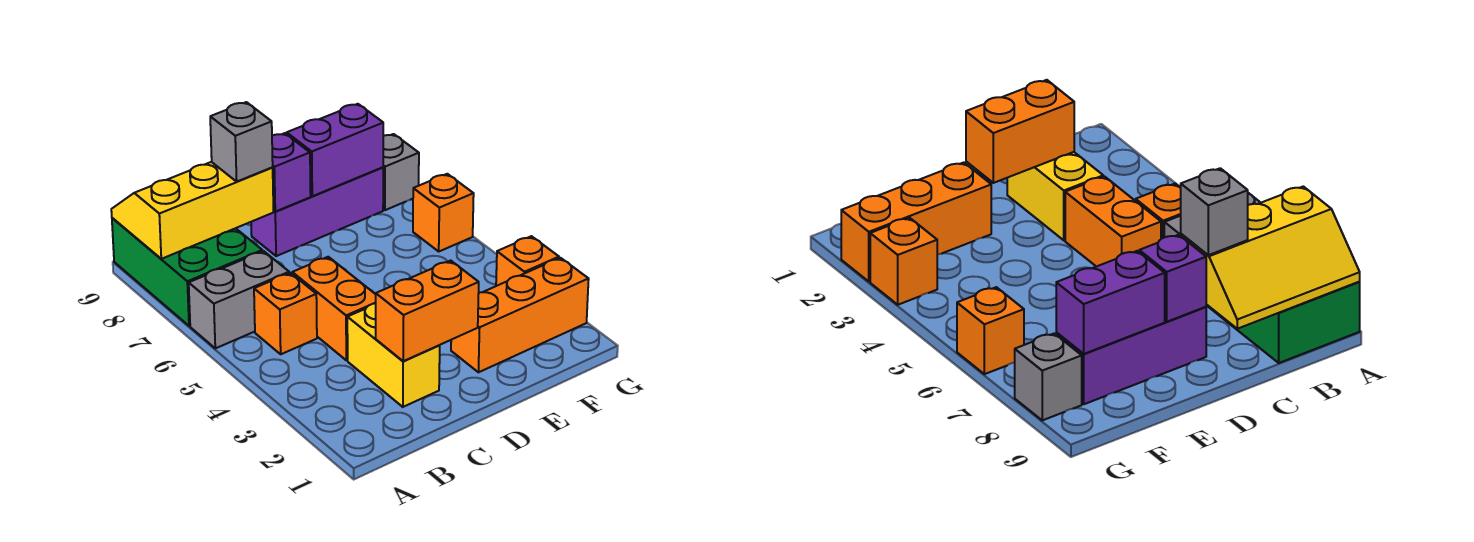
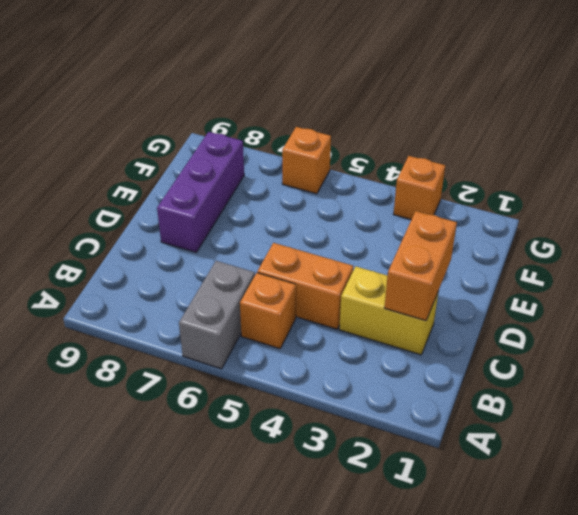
none -> green 2x3 brick [112,218,262,326]
none -> orange 1x3 brick [451,258,589,372]
none -> grey 1x1 brick [383,134,419,210]

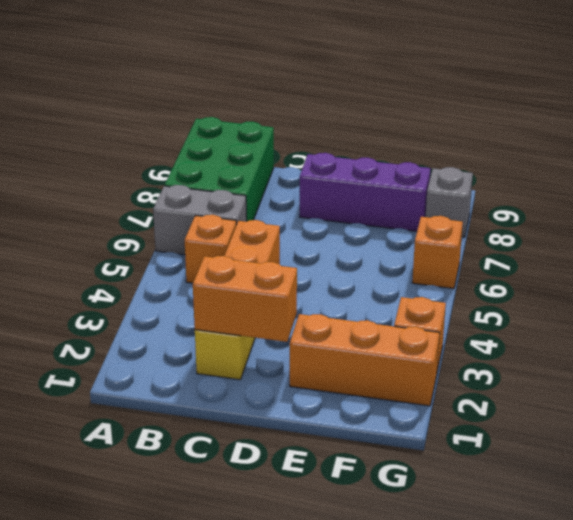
none -> yellow 2x3 slope [111,162,273,259]
none -> purple 1x1 brick [272,133,311,212]
none -> purple 1x2 brick [287,104,383,196]

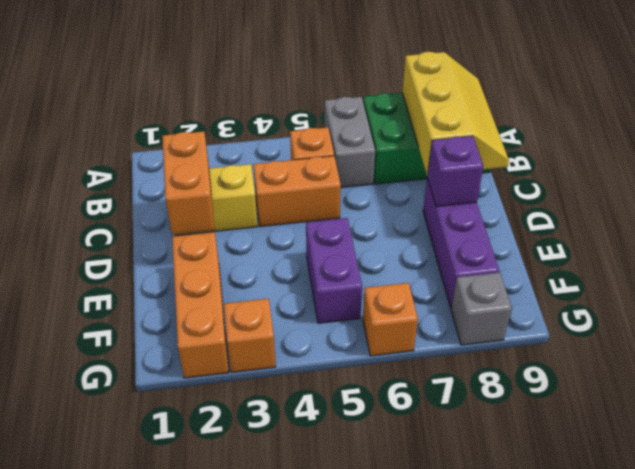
purple 1x2 brick [306,218,362,323] -> purple 1x2 brick moved to [287,104,383,196]
none -> grey 1x1 brick [210,102,273,182]

